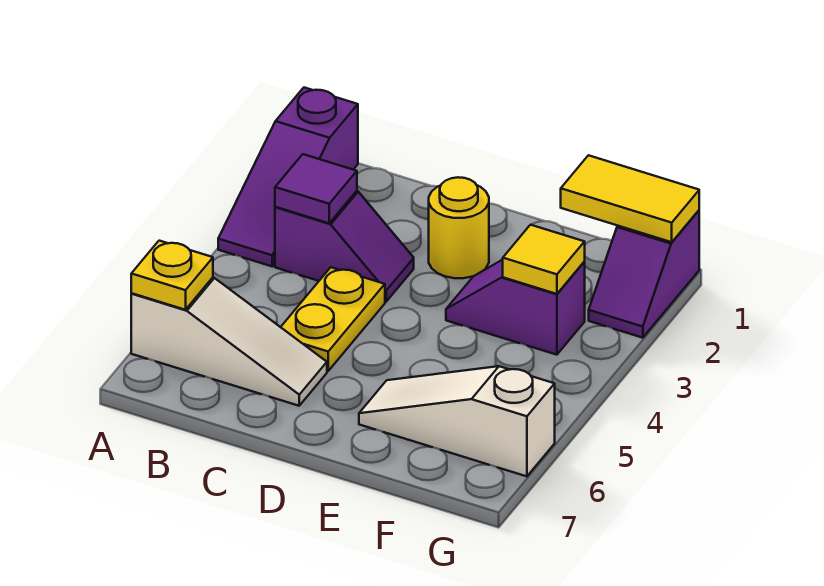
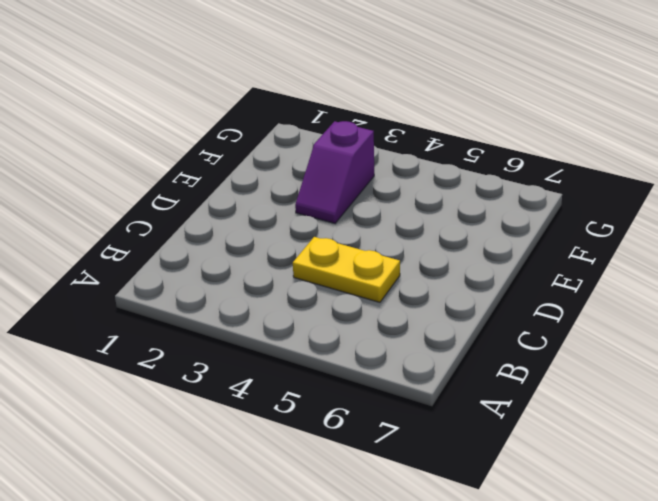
none -> purple 1x3 slope [218,88,358,266]
none -> white 1x3 slope [131,278,327,406]
none -> purple 1x2 slope [275,191,414,302]

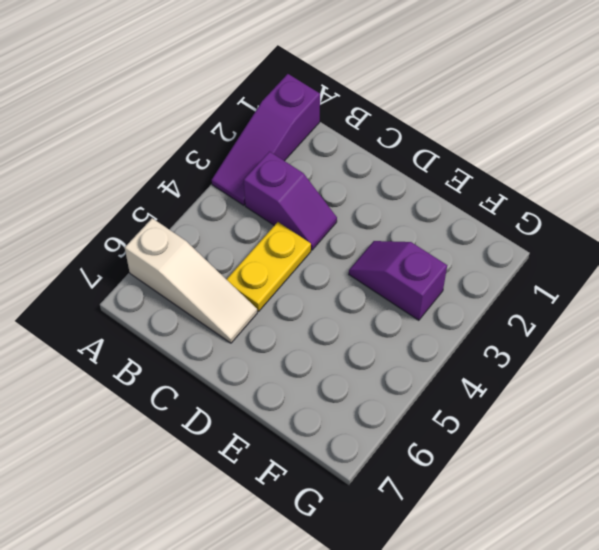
none -> yellow 1x1 round brick [429,177,489,278]
none -> white 1x3 slope [359,366,555,476]
none -> purple 1x2 slope [589,210,699,338]

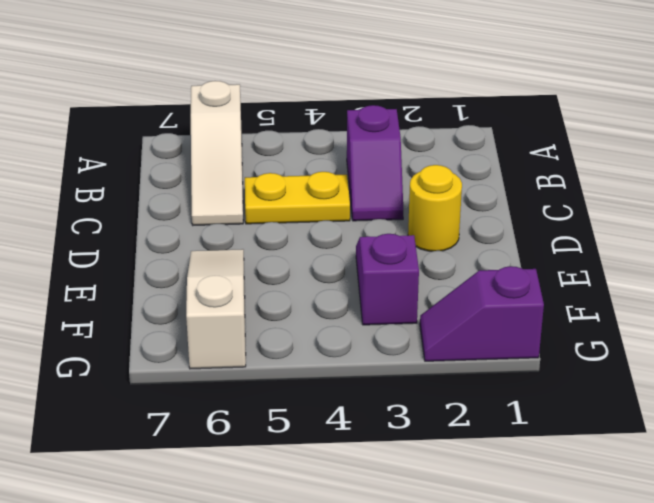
none -> purple 1x3 slope [218,88,358,266]
none -> yellow 1x1 plate [131,241,213,310]
none -> purple 1x1 tile [275,154,357,223]

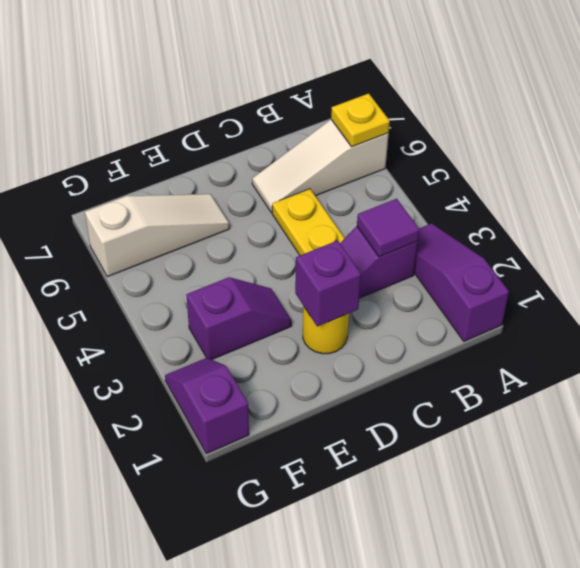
purple 1x1 brick [295,240,361,326] -> none
none -> yellow 1x2 tile [561,155,699,242]
none -> yellow 1x1 tile [503,225,585,294]

